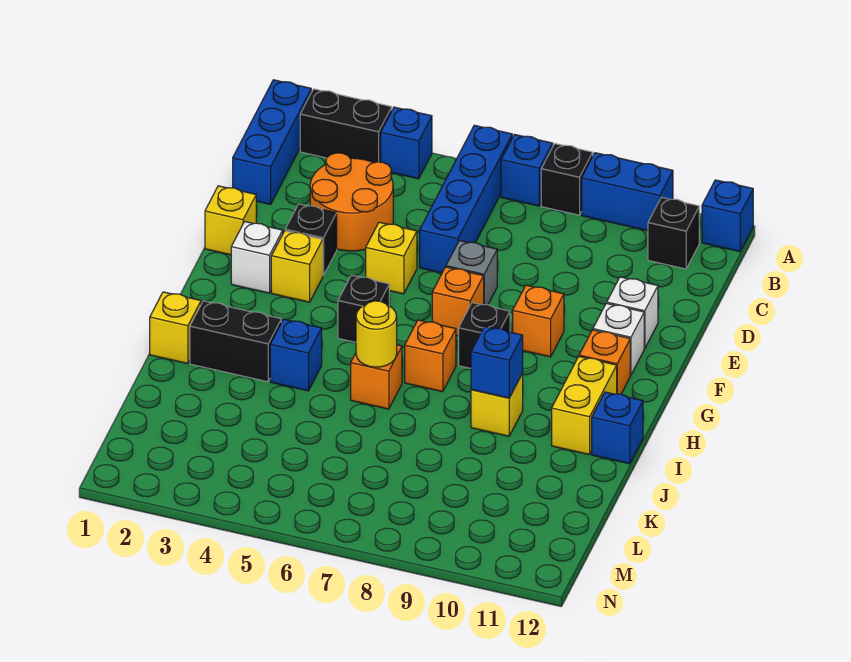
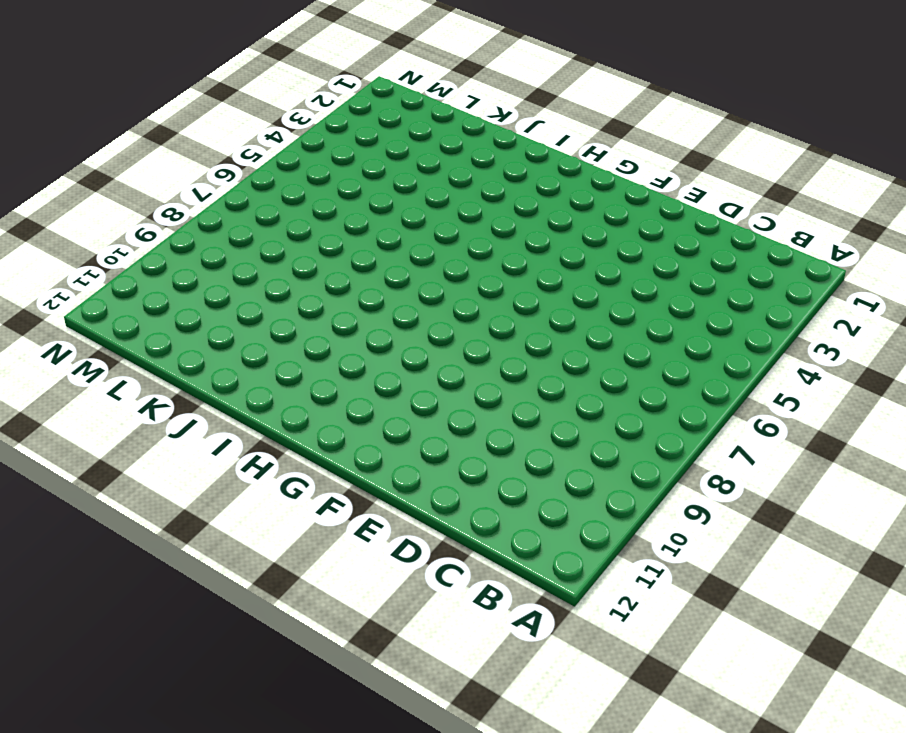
none -> blue 1x3 brick [233,80,311,204]
none -> black 1x2 brick [300,89,392,163]
none -> blue 1x1 brick [381,107,432,179]
none -> blue 1x4 brick [420,125,512,273]

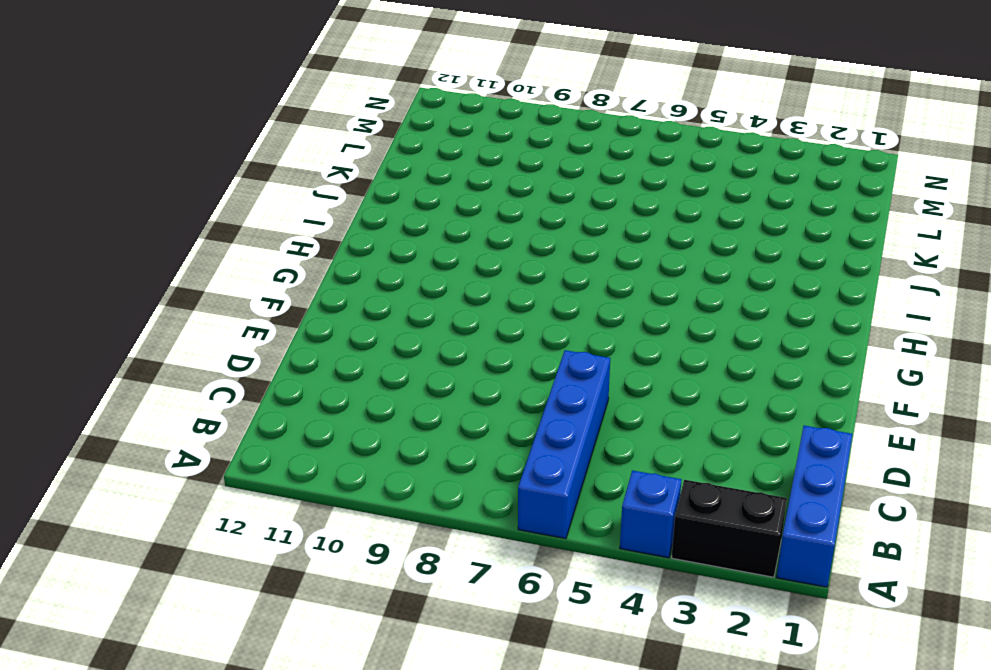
none -> blue 1x1 brick [501,134,553,206]
none -> black 1x1 brick [541,144,593,215]
none -> blue 1x2 brick [582,153,673,231]
none -> blue 1x1 brick [702,180,753,252]

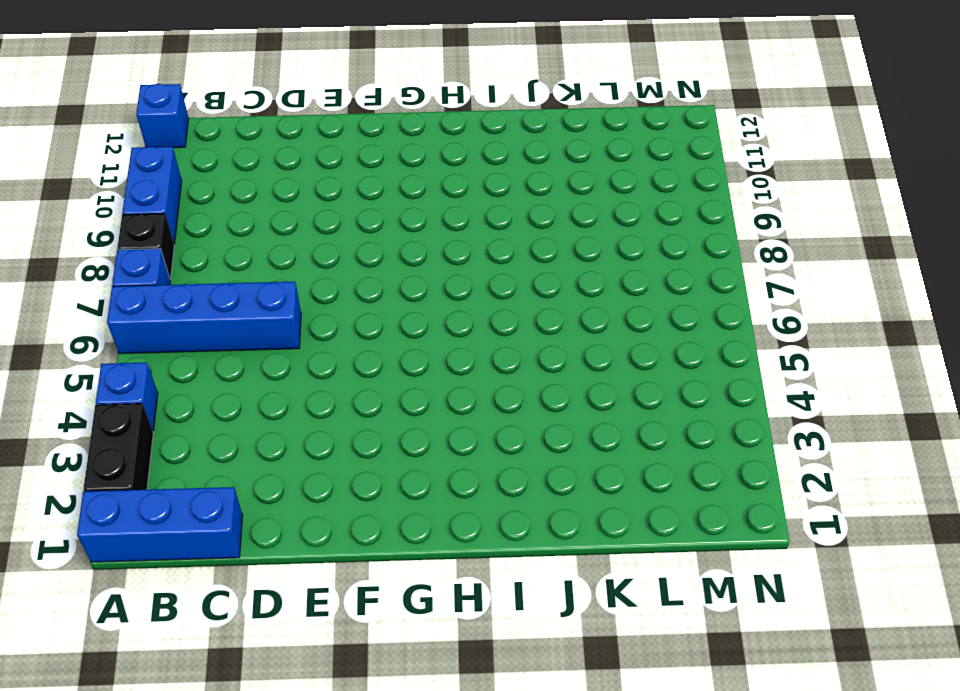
none -> black 1x1 brick [648,197,699,269]
none -> orange 2x2 round brick [310,153,393,251]
none -> yellow 1x1 brick [205,186,256,255]
none -> black 1x1 brick [285,204,337,276]

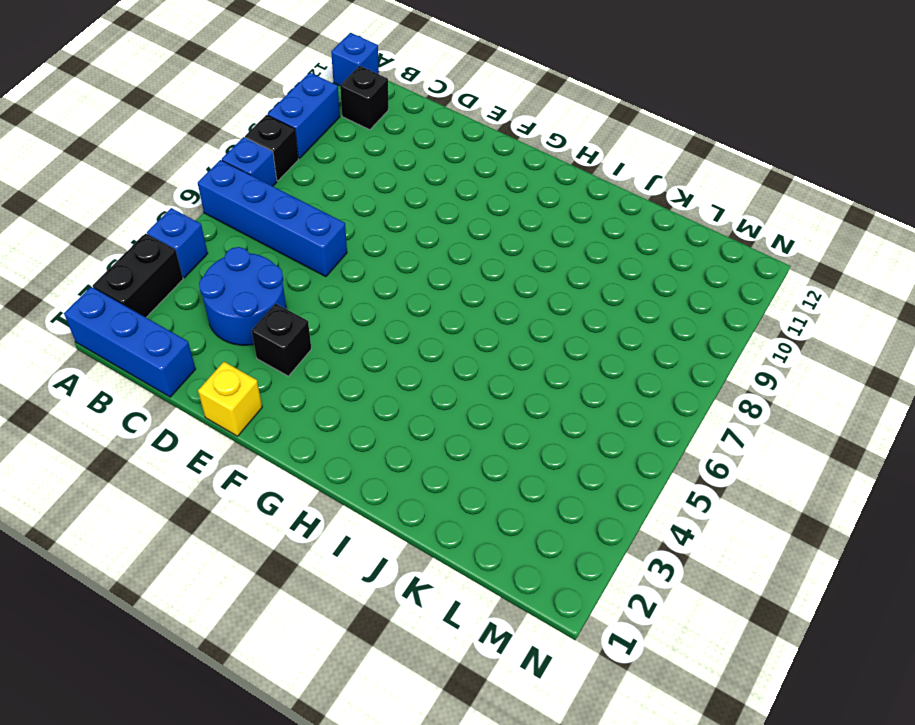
blue 2x2 round brick [199,247,286,345] -> orange 2x2 round brick [310,153,393,251]
none -> yellow 1x1 brick [366,222,417,294]
none -> grey 1x1 brick [446,241,497,305]
none -> white 1x1 brick [607,277,658,349]
none -> white 1x1 brick [231,222,283,293]

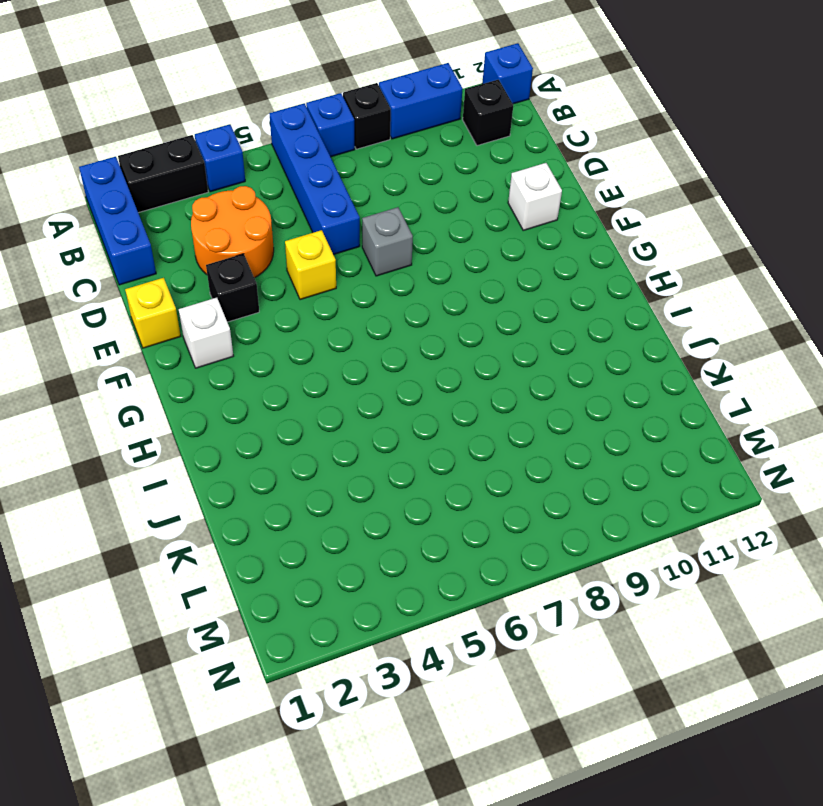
none -> yellow 1x1 brick [271,231,323,302]
none -> orange 1x1 brick [432,267,484,336]
none -> orange 1x1 brick [513,285,564,357]
none -> white 1x1 brick [593,303,644,375]

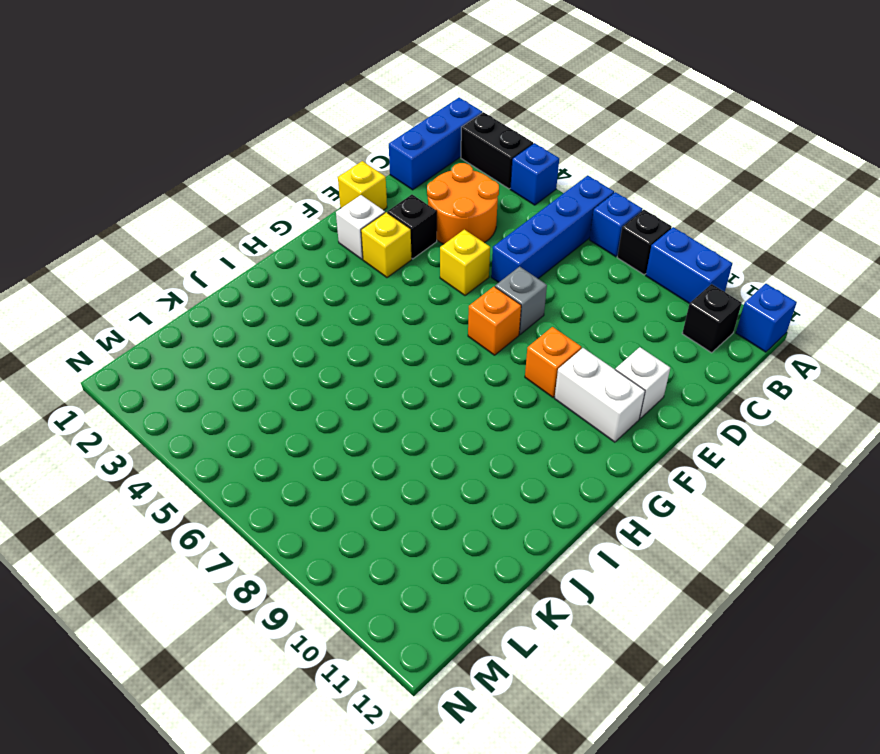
white 1x2 brick [555,348,645,442] -> white 1x1 brick [593,303,644,375]
none -> black 1x1 brick [338,275,389,342]
none -> black 1x1 brick [459,303,510,368]
none -> orange 1x1 brick [579,330,630,394]
none -> orange 1x1 brick [405,320,456,392]

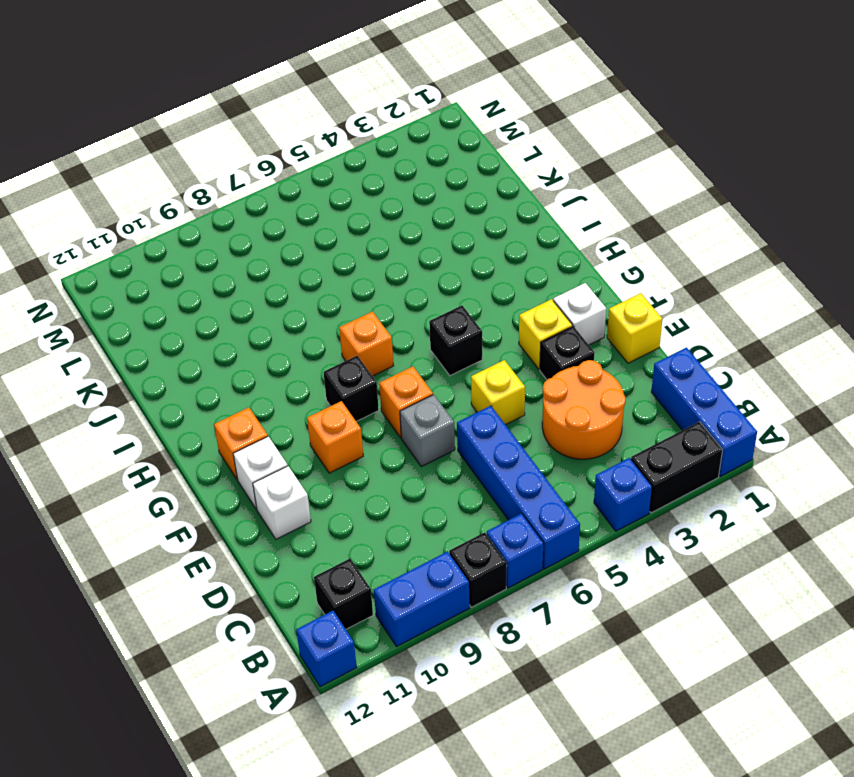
none -> yellow 1x2 brick [552,357,617,455]
none -> yellow 1x1 brick [150,292,201,364]
none -> black 1x2 brick [190,301,281,382]
none -> blue 1x1 brick [270,319,322,391]

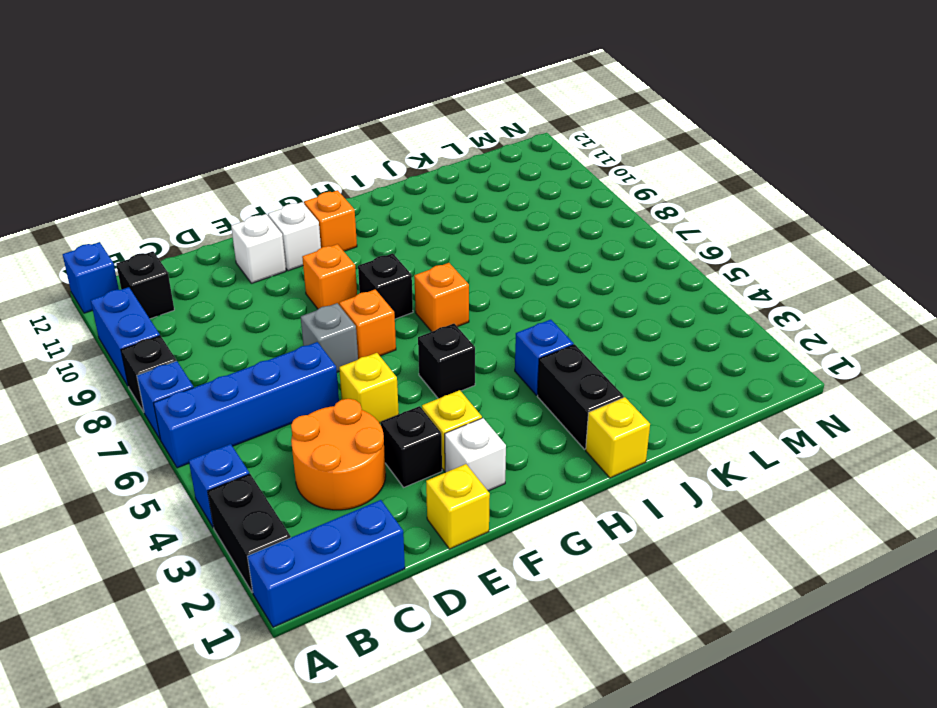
none -> yellow 1x2 brick [552,357,617,455]
none -> orange 1x1 brick [351,345,402,409]
none -> yellow 1x1 brick [471,374,523,436]
none -> blue 1x1 brick [592,392,643,464]

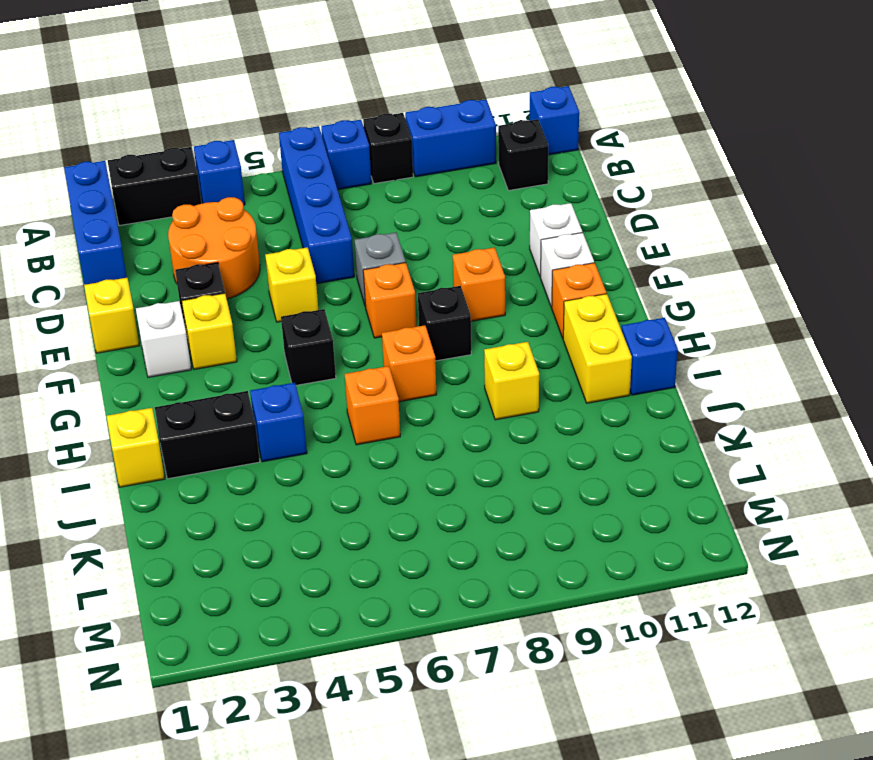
none -> yellow 1x1 round brick [356,301,397,367]
none -> blue 1x1 brick [471,326,523,398]

